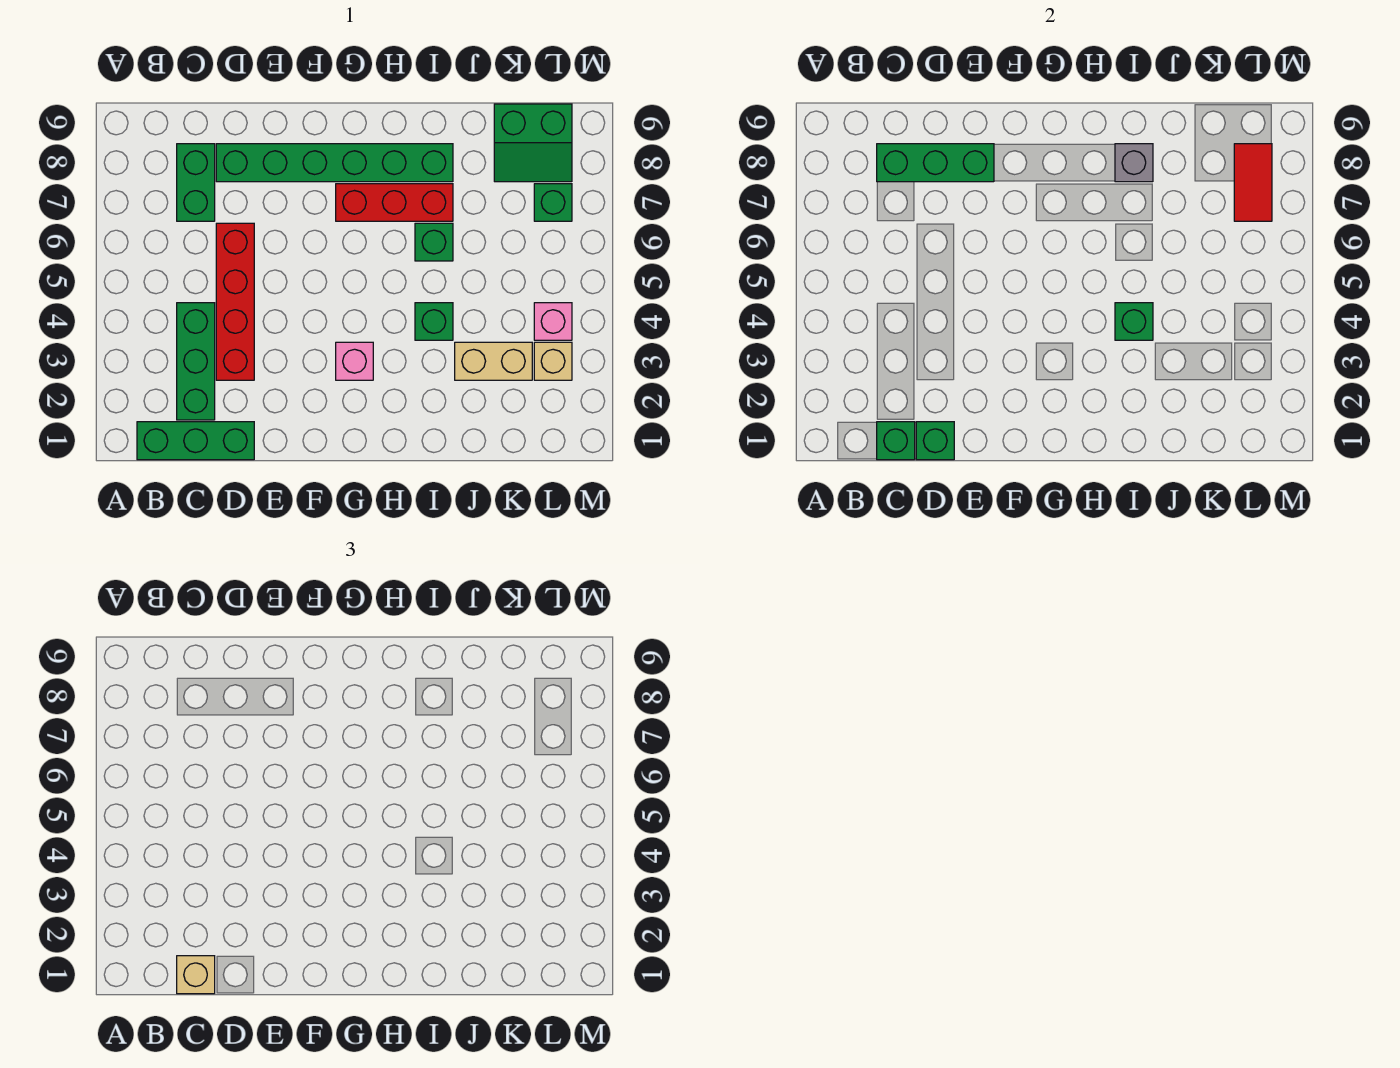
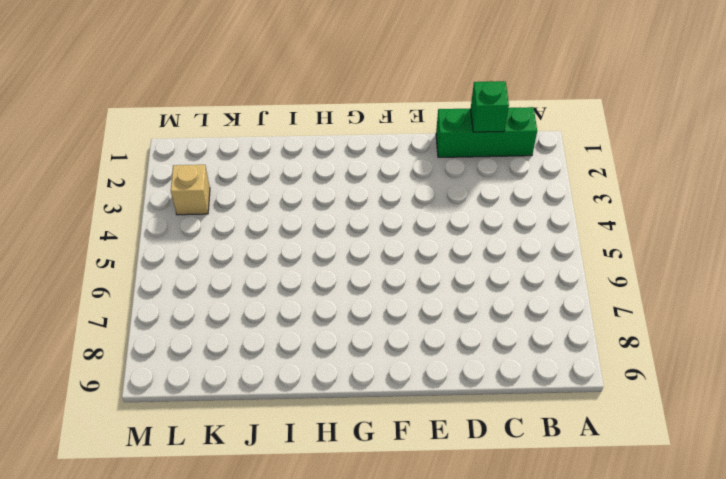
none -> green 1x3 brick [177,303,215,420]
none -> green 1x2 brick [177,144,215,221]
none -> red 1x4 brick [216,223,254,380]

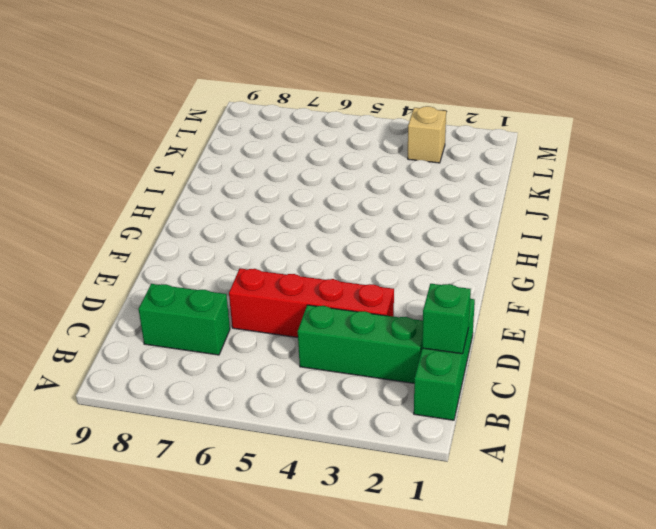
none -> green 1x6 brick [216,144,453,182]
none -> pink 1x1 brick [336,342,373,380]
none -> red 1x3 brick [336,184,453,221]

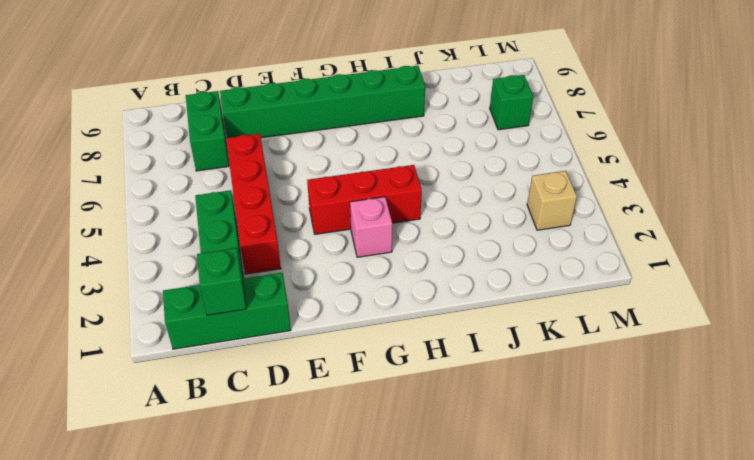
red 1x3 brick [307,165,422,234] -> red 1x3 brick moved to [336,184,453,221]
none -> green 1x1 brick [415,303,453,340]
none -> green 1x1 brick [415,223,453,261]
none -> tan 1x2 brick [455,342,532,380]

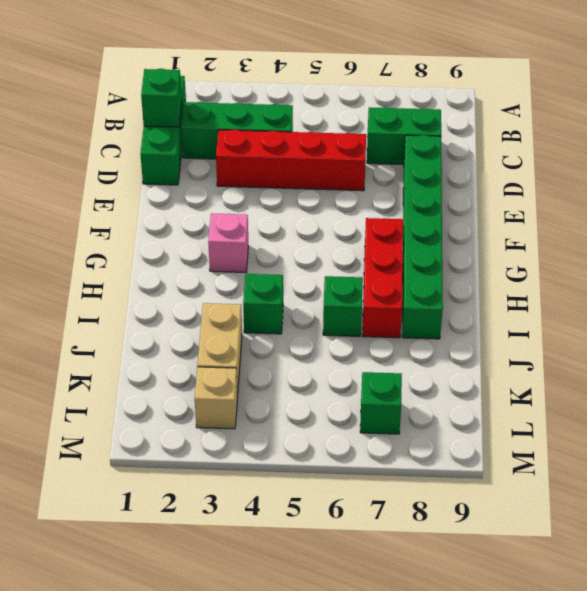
none -> green 2x2 slope [494,104,572,182]
none -> pink 1x1 brick [534,303,572,340]
none -> green 1x3 brick [877,144,994,182]

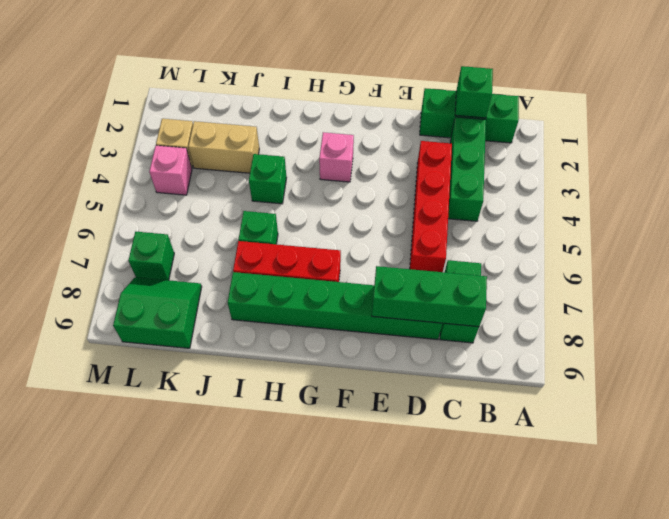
none -> green 1x1 brick [916,422,954,460]
none -> green 1x1 brick [1115,303,1153,340]
none -> grey 1x1 brick [1115,144,1153,182]

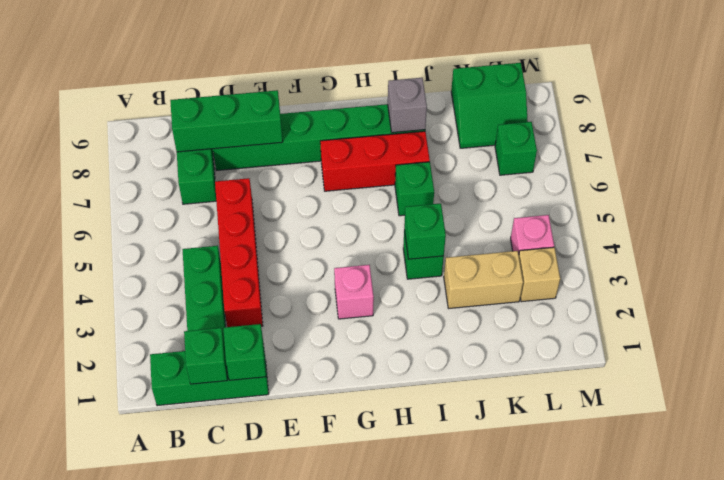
none -> red 1x2 tile [1234,144,1272,221]
none -> tan 1x1 brick [177,956,215,994]

